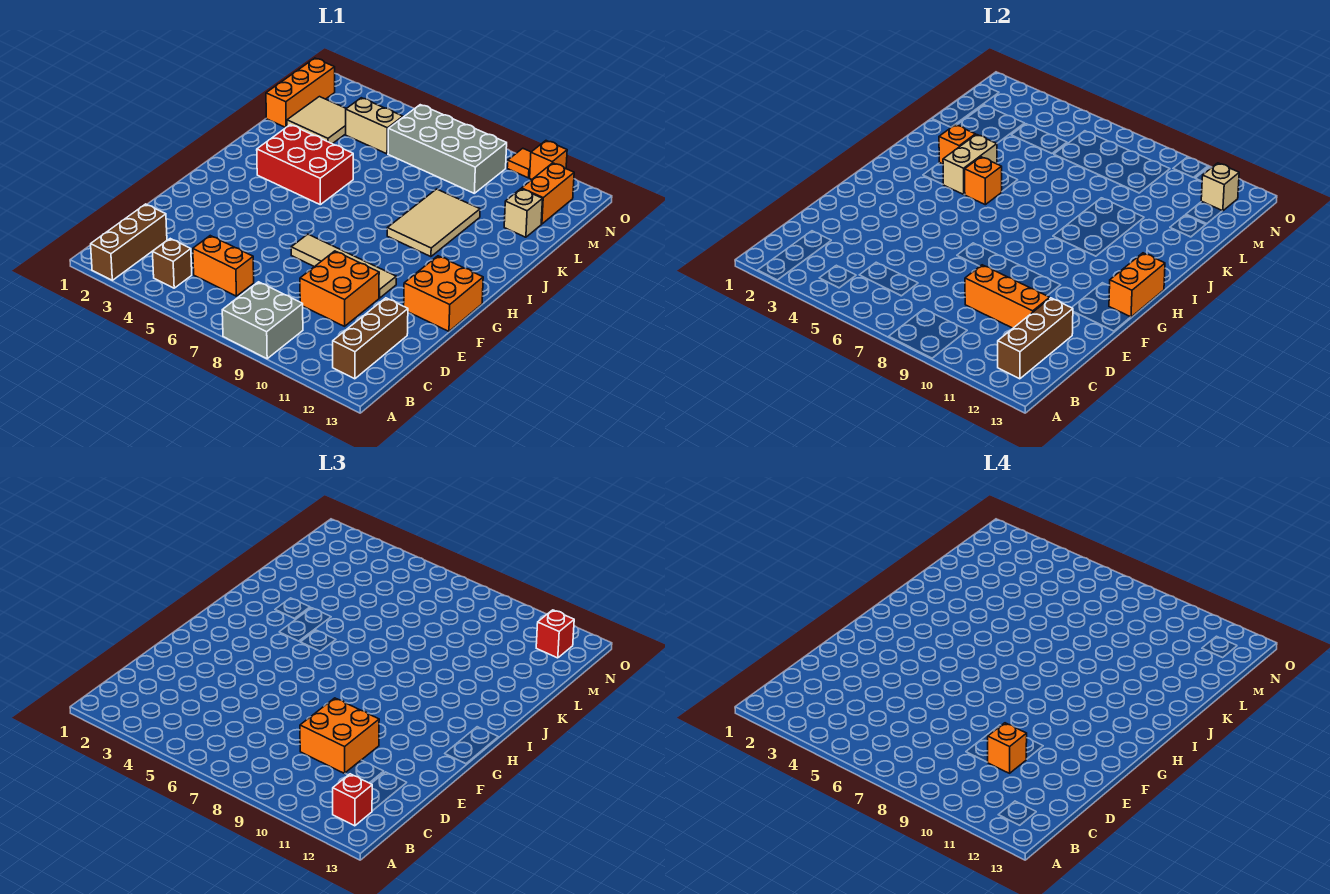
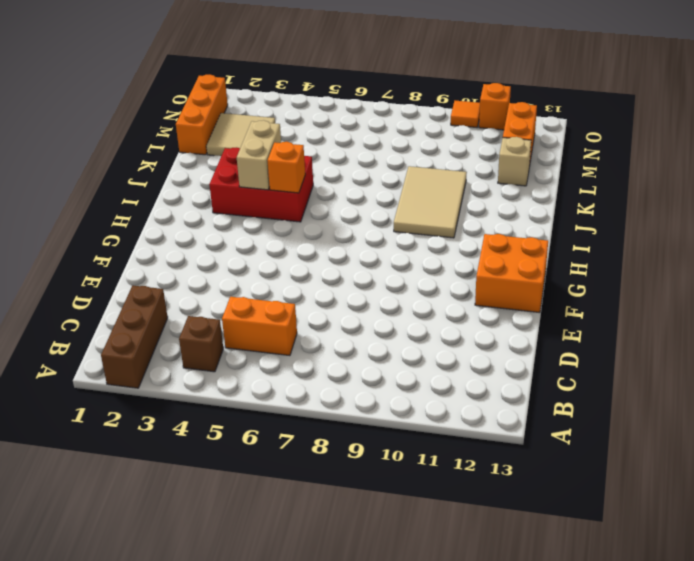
none -> grey 2x2 brick [222,282,303,359]
none -> brown 1x3 brick [333,298,408,379]
none -> orange 2x2 brick [300,251,379,326]

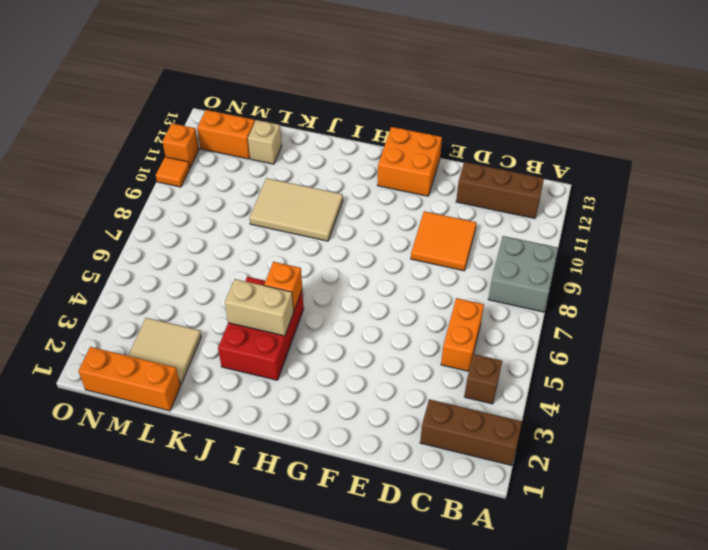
orange 2x2 tile [411,211,476,271] -> orange 2x2 brick [300,251,379,326]
none -> tan 1x4 tile [291,234,396,298]
none -> tan 1x2 brick [346,98,403,154]
none -> grey 2x4 brick [388,105,507,193]

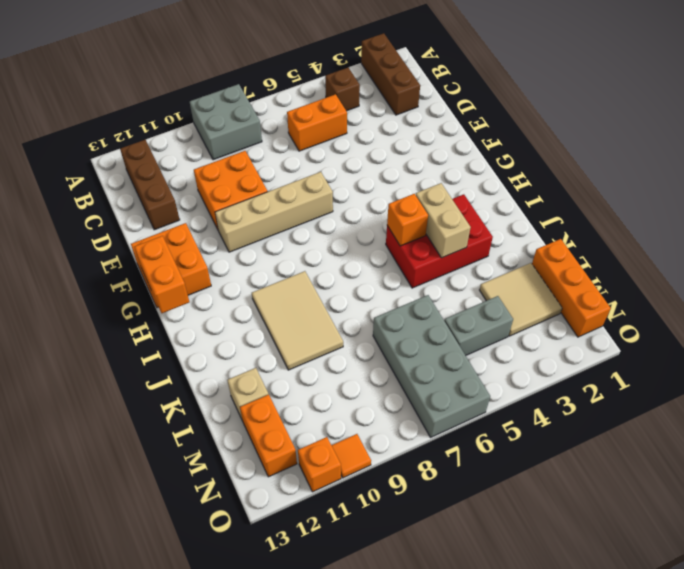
tan 1x4 brick [215,172,333,252] -> tan 1x4 tile [291,234,396,298]
grey 2x4 brick [373,295,490,437] -> grey 2x4 brick turned to [388,105,507,193]
grey 1x2 brick [444,296,513,356] -> tan 1x2 brick [346,98,403,154]
none -> brown 1x3 brick [998,298,1073,379]
none -> orange 1x3 brick [965,265,1050,328]
none -> orange 1x1 brick [939,125,975,164]

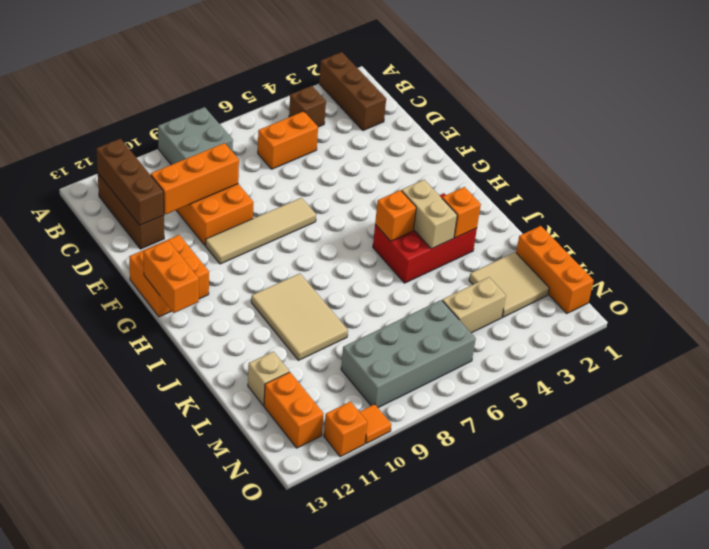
none -> tan 1x1 brick [1201,163,1239,211]
none -> red 1x1 brick [333,774,372,826]
none -> orange 2x2 brick [300,698,379,773]

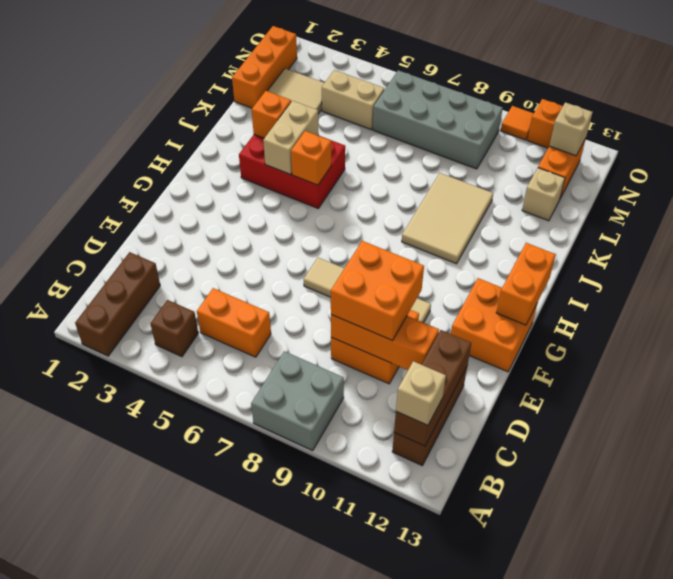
tan 1x1 brick [396,361,446,425] -> red 1x1 brick [333,774,372,826]
none -> red 1x1 brick [536,610,574,658]
none -> orange 1x1 brick [988,723,1027,773]

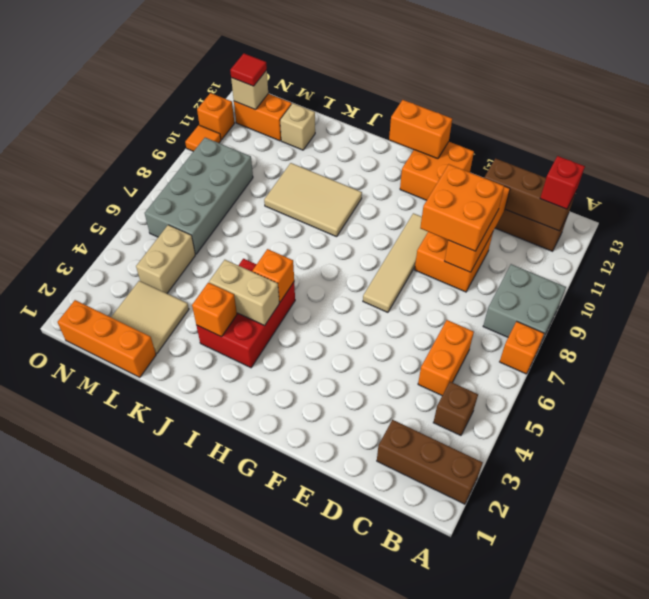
orange 1x1 brick [500,321,544,374] -> orange 1x1 brick moved to [988,723,1027,773]
red 1x1 tile [230,54,267,86] -> red 1x1 brick [536,610,574,658]

